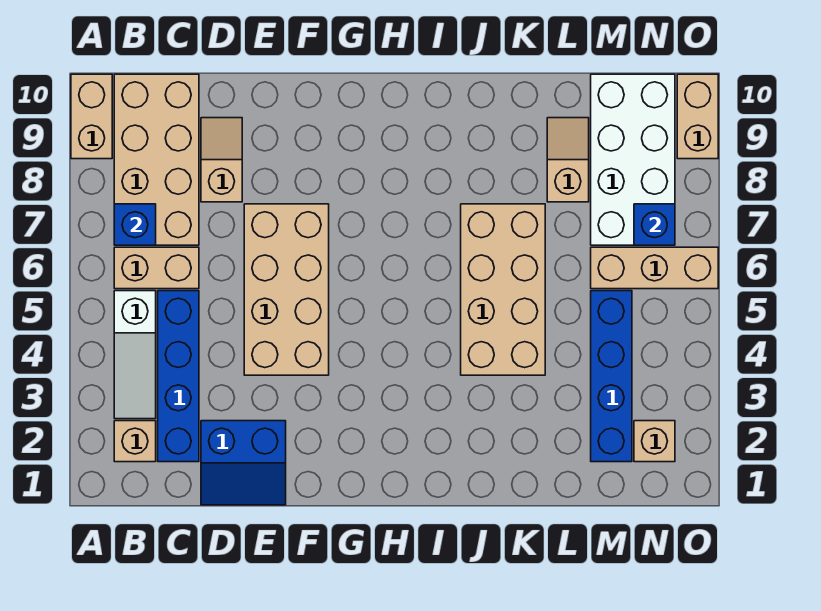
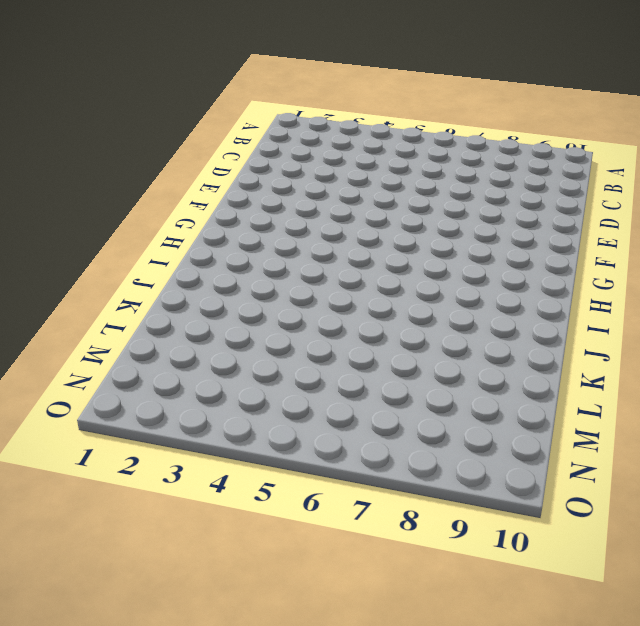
none -> tan 1x2 brick [71,74,112,159]
none -> tan 1x1 brick [114,421,156,462]
none -> white 1x3 slope [114,291,156,419]

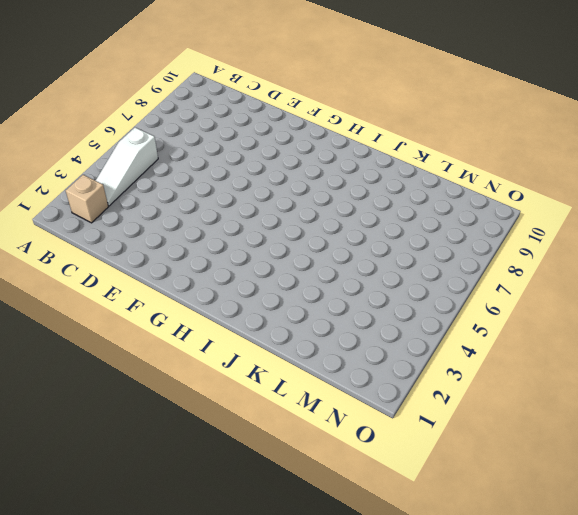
none -> tan 1x2 brick [71,74,112,159]
none -> tan 1x2 brick [114,247,199,289]
none -> tan 2x4 brick [114,74,199,245]

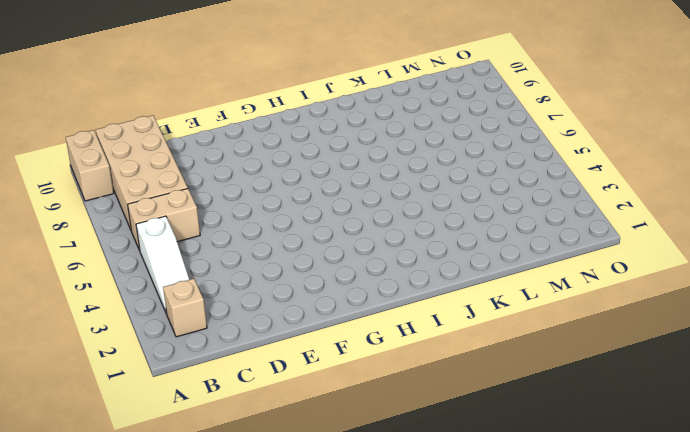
none -> blue 1x4 brick [158,291,199,462]
none -> blue 2x2 slope [201,421,286,505]
none -> tan 1x2 slope [201,118,242,202]

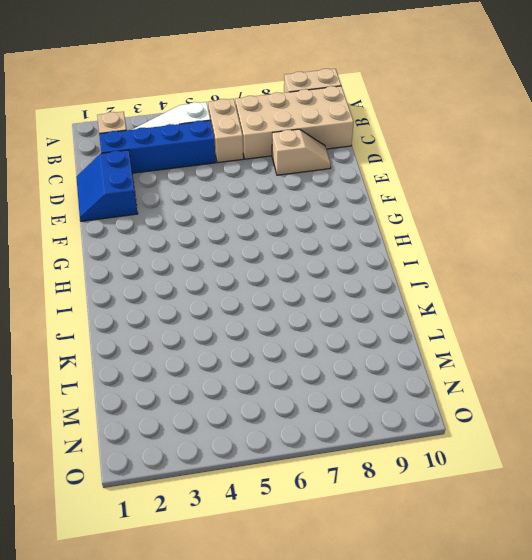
none -> tan 2x4 brick [244,204,329,375]
none -> tan 2x4 brick [461,204,545,375]
none -> tan 1x2 slope [547,118,589,202]

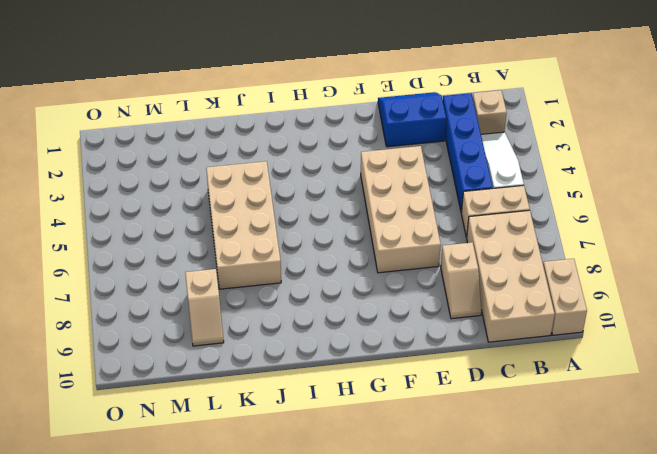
none -> blue 1x4 brick [591,291,632,462]
none -> tan 1x3 brick [591,247,718,289]
none -> white 2x4 brick [591,74,675,245]

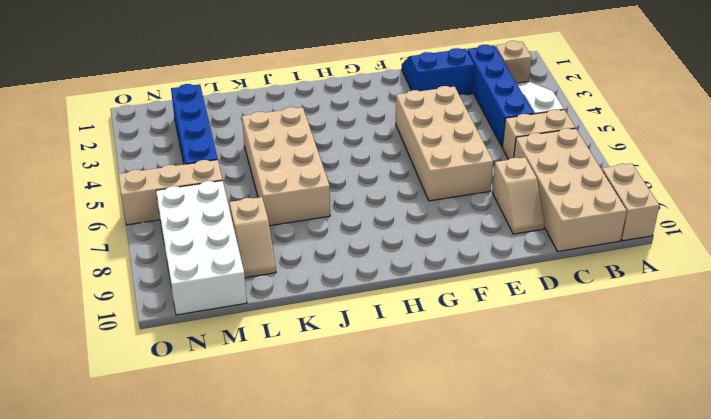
none -> tan 1x1 brick [634,421,675,462]
none -> tan 1x2 brick [677,74,718,159]
none -> blue 1x1 brick [114,204,156,245]

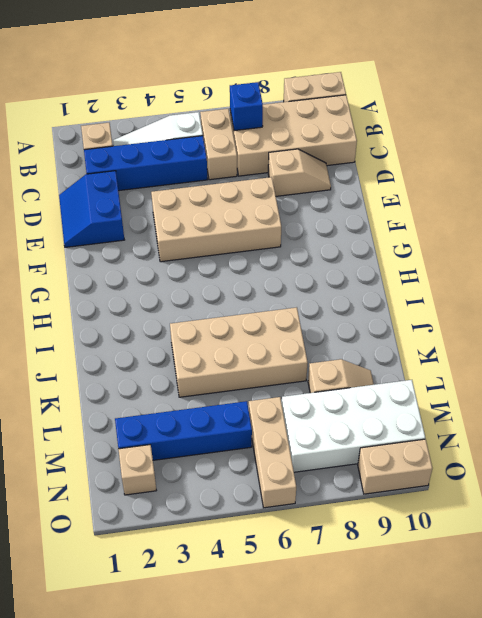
none -> blue 1x1 brick [634,204,675,245]

